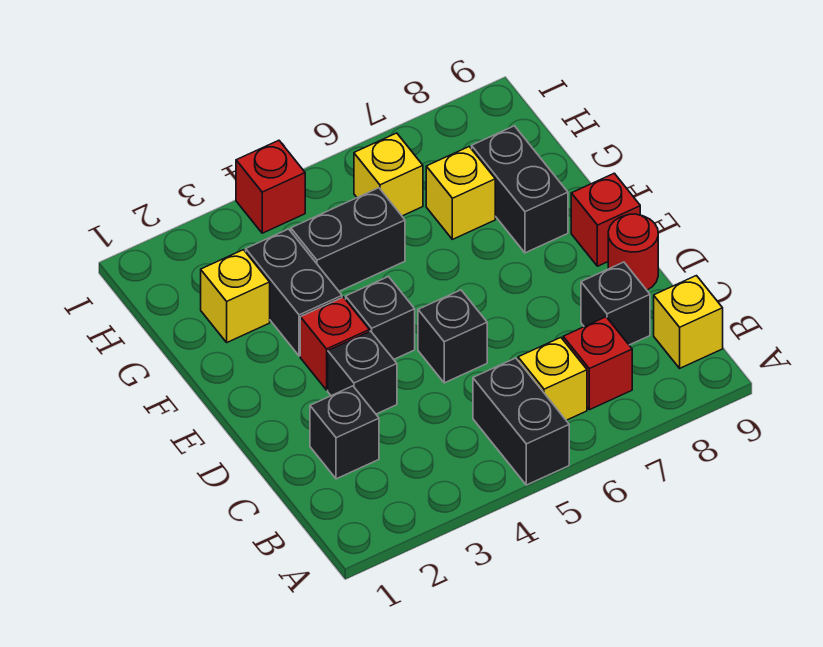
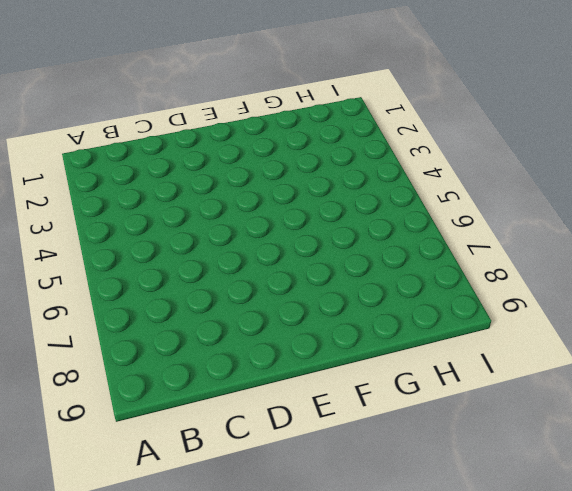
none -> black 1x2 brick [473,358,569,485]
none -> yellow 1x1 brick [518,338,587,420]
none -> red 1x1 brick [563,317,632,410]

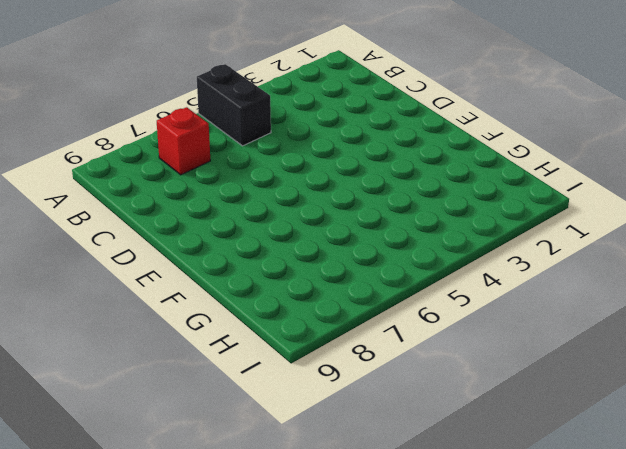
none -> yellow 1x1 brick [518,338,587,420]
none -> yellow 1x1 brick [654,276,723,368]
none -> black 1x1 brick [310,386,379,479]

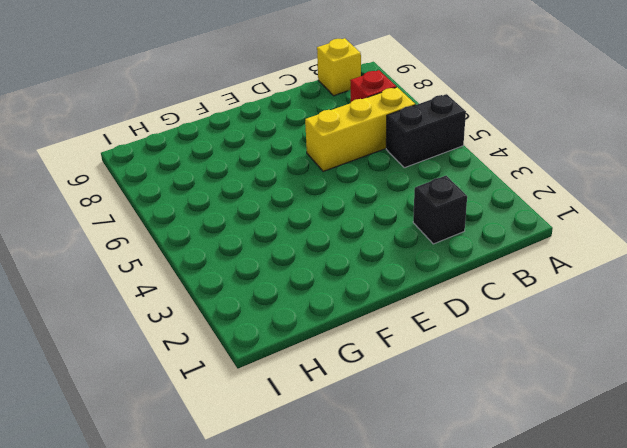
yellow 1x3 brick [305,87,415,171] -> yellow 1x1 brick [518,338,587,420]
none -> black 1x1 brick [581,262,650,345]
none -> black 1x1 brick [328,331,397,414]
none -> black 1x1 brick [418,290,487,383]

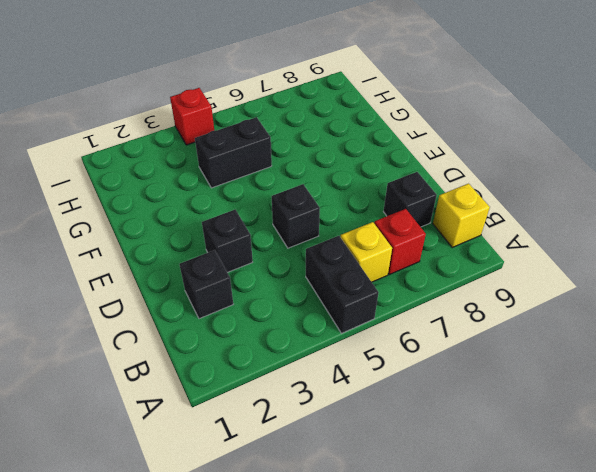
none -> red 1x1 round brick [608,214,658,290]
none -> red 1x1 brick [300,297,370,390]
none -> black 1x1 brick [346,277,415,359]

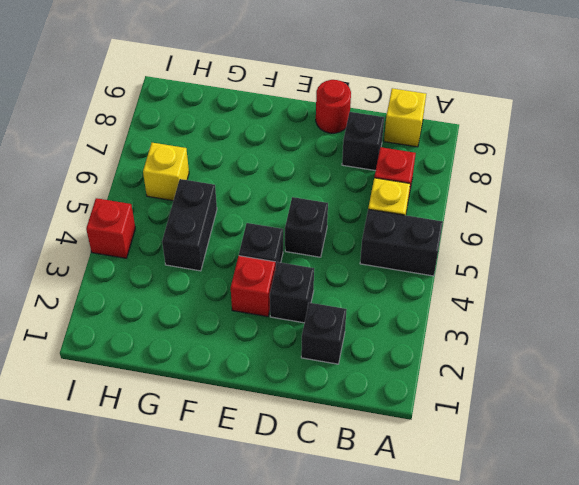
none -> red 1x1 brick [571,173,640,266]
none -> black 1x2 brick [246,229,342,356]
none -> black 1x2 brick [472,126,568,253]

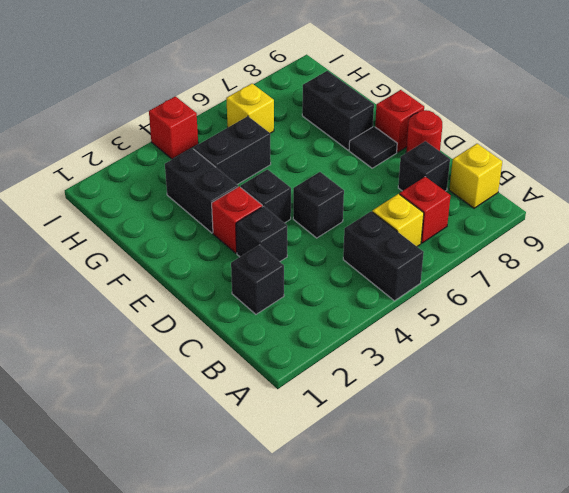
black 1x1 tile [349,127,397,168] -> none
none -> yellow 1x1 brick [201,250,270,342]
none -> yellow 1x1 brick [426,147,495,239]

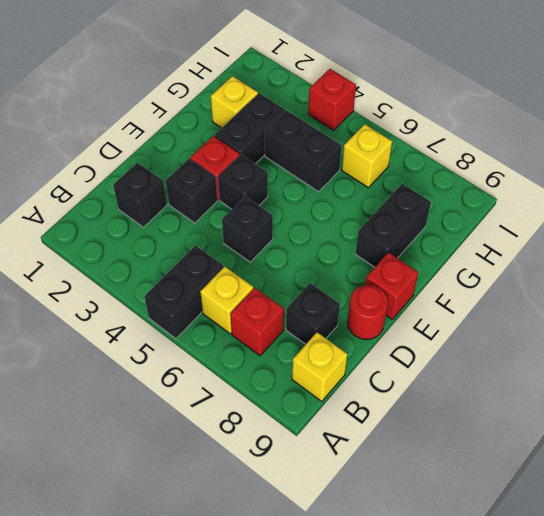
none -> yellow 1x1 brick [426,147,495,239]

